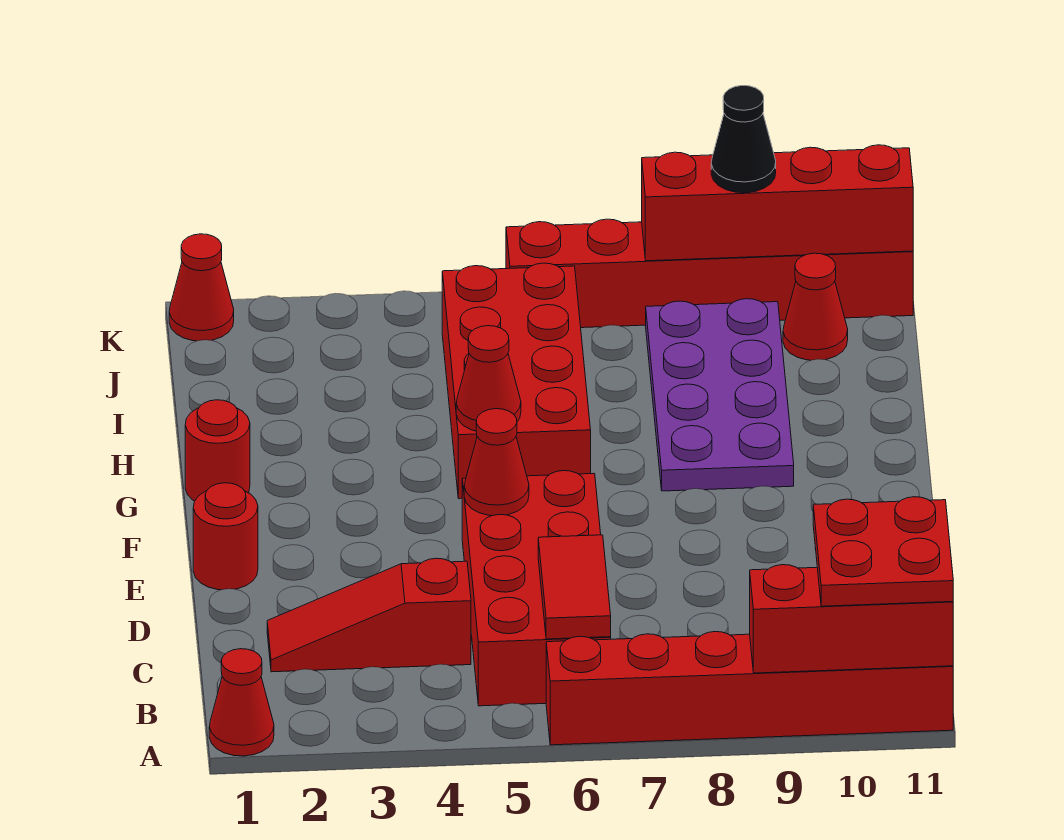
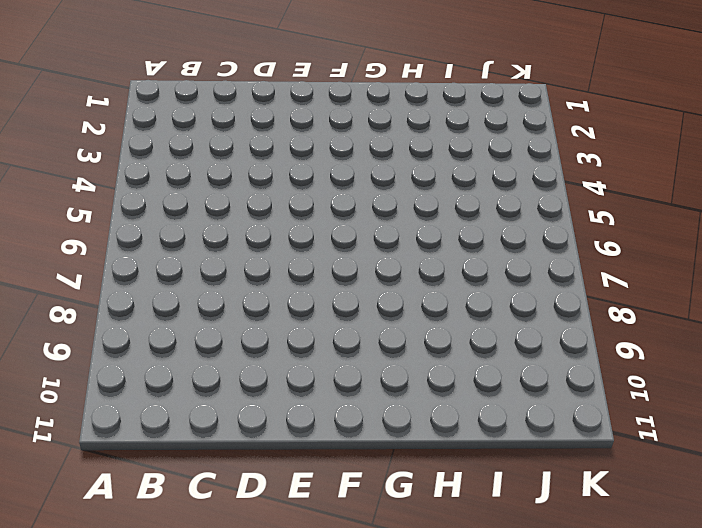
none -> red 1x1 cone [209,649,274,756]
none -> red 1x6 brick [546,632,953,745]
none -> red 2x4 brick [462,471,611,706]

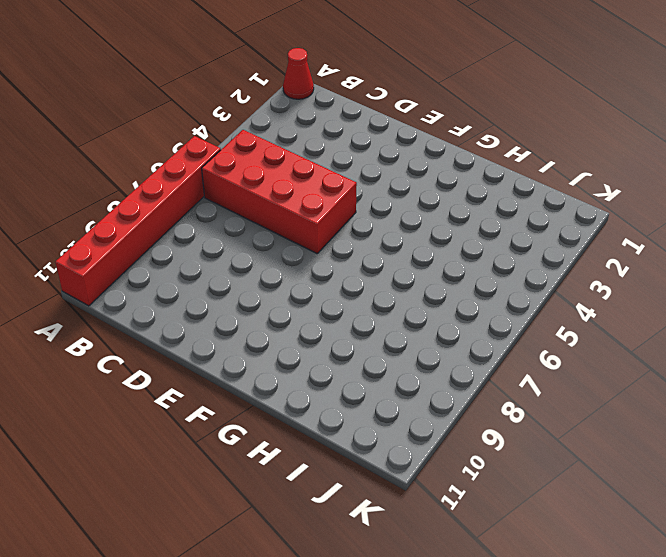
none -> red 1x3 slope [267,558,471,672]
none -> red 1x1 round brick [193,483,258,590]
none -> red 1x1 round brick [185,400,250,501]

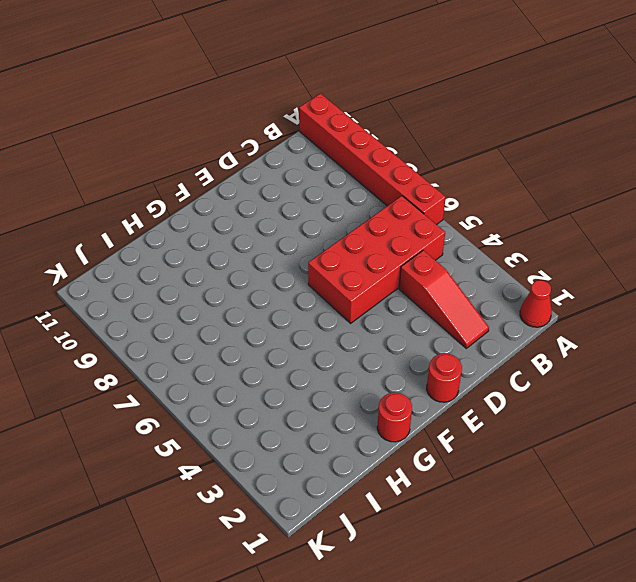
none -> red 2x4 brick [442,263,591,499]
none -> purple 2x4 plate [646,299,794,491]
none -> red 1x1 cone [783,253,848,360]

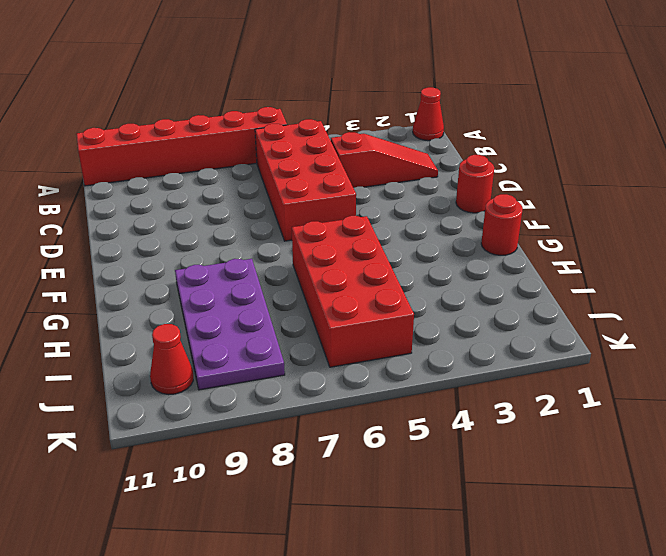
none -> red 1x1 cone [169,234,234,341]
none -> red 1x6 brick [506,219,913,328]
none -> red 1x3 brick [750,565,953,673]

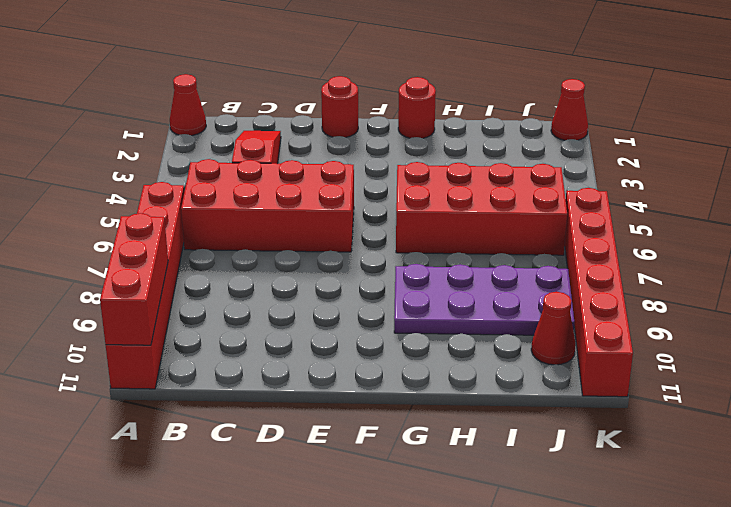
none -> red 1x2 tile [538,535,611,639]
none -> red 1x1 cone [464,409,529,516]
none -> red 1x1 cone [456,326,521,431]

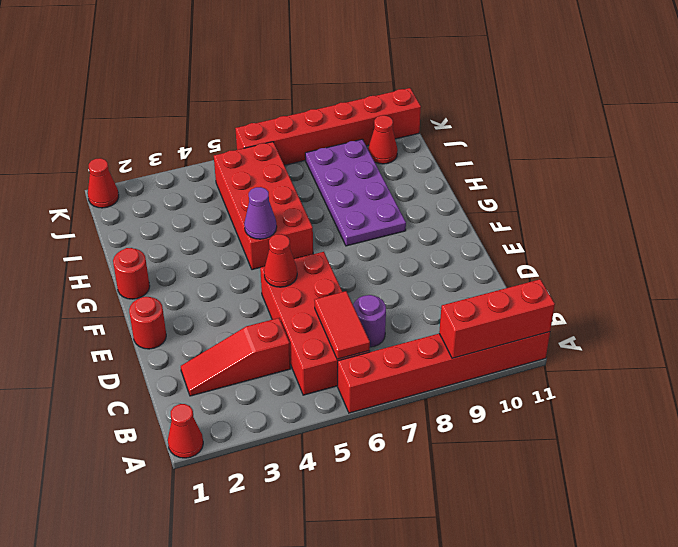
purple 1x1 round brick [353,295,386,347] -> none
purple 1x1 cone [244,187,277,239] -> red 1x1 cone [456,326,521,431]
none -> red 1x4 brick [642,145,913,261]
none -> red 2x2 plate [813,497,953,606]
none -> black 1x1 cone [711,86,776,193]

